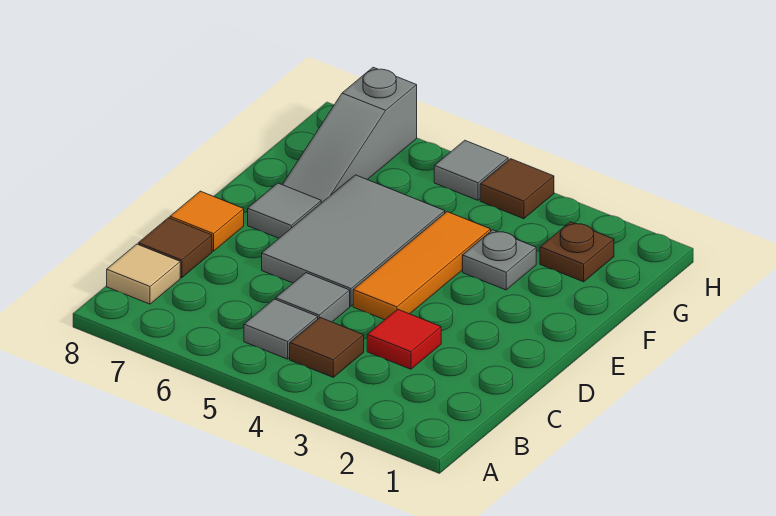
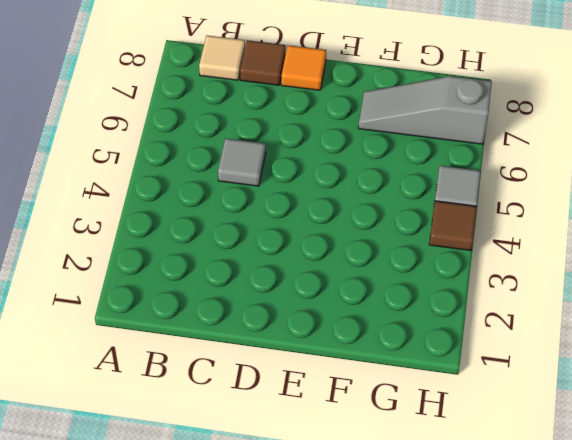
none -> brown 1x1 tile [290,318,364,377]
none -> grey 1x1 tile [244,299,318,359]
none -> red 1x1 tile [367,309,441,369]

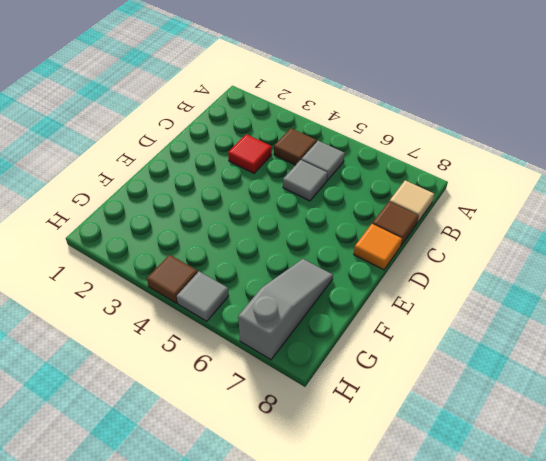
none -> orange 1x3 tile [353,212,491,320]
none -> grey 2x3 tile [262,175,445,306]
none -> grey 1x1 tile [248,183,321,238]

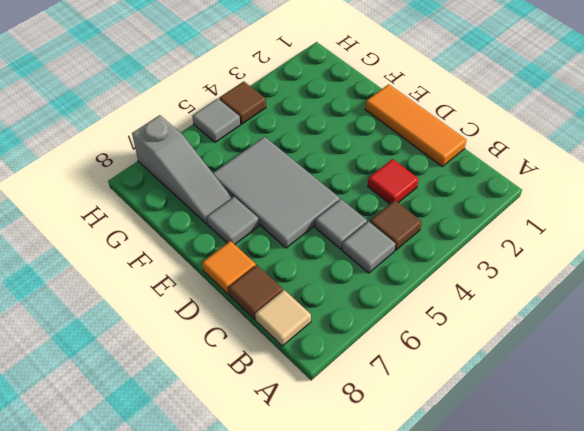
orange 1x3 tile [365,84,467,166] -> orange 1x3 tile moved to [353,212,491,320]
none -> grey 1x1 plate [463,230,536,290]
none -> brown 1x1 plate [540,222,614,282]

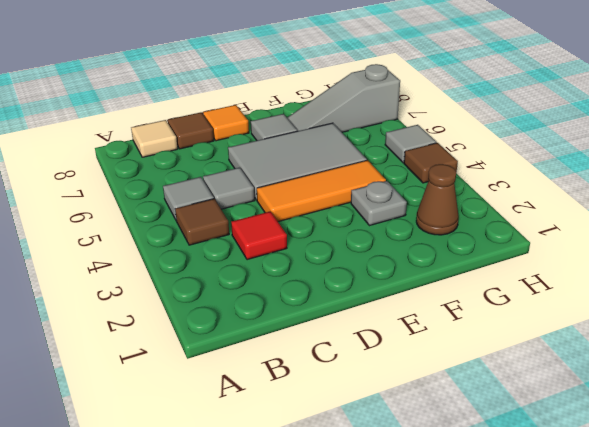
brown 1x1 cone [416,164,459,235] -> brown 1x1 plate [540,222,614,282]

